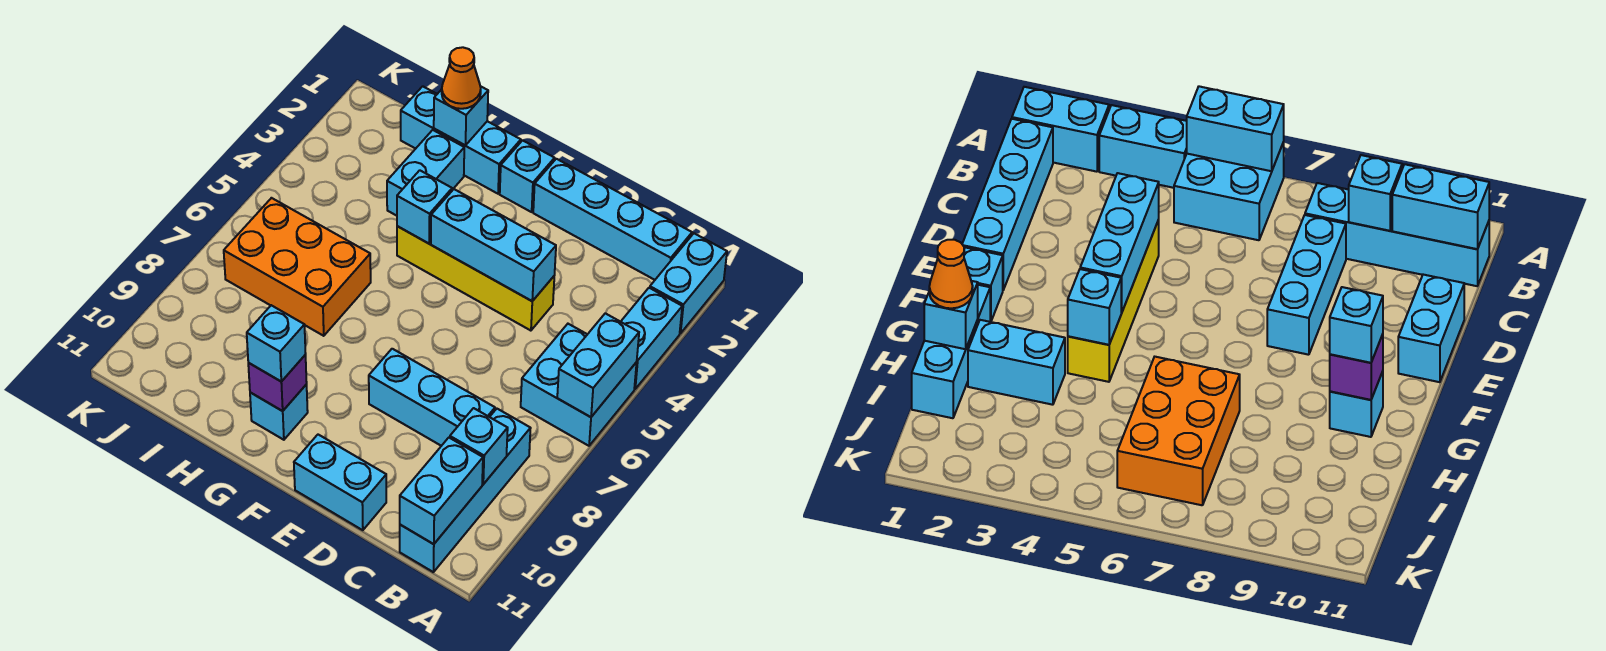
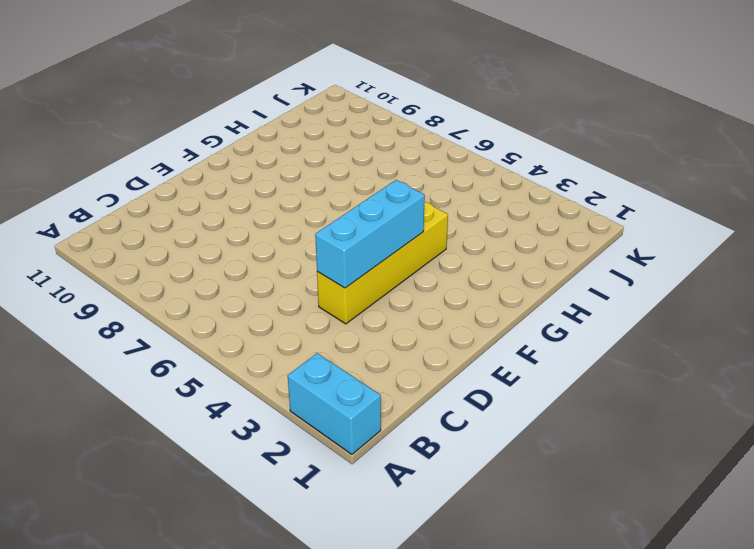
none -> cyan 1x2 brick [621,288,682,389]
none -> cyan 2x2 brick [521,324,637,446]
none -> cyan 1x4 brick [533,159,692,280]

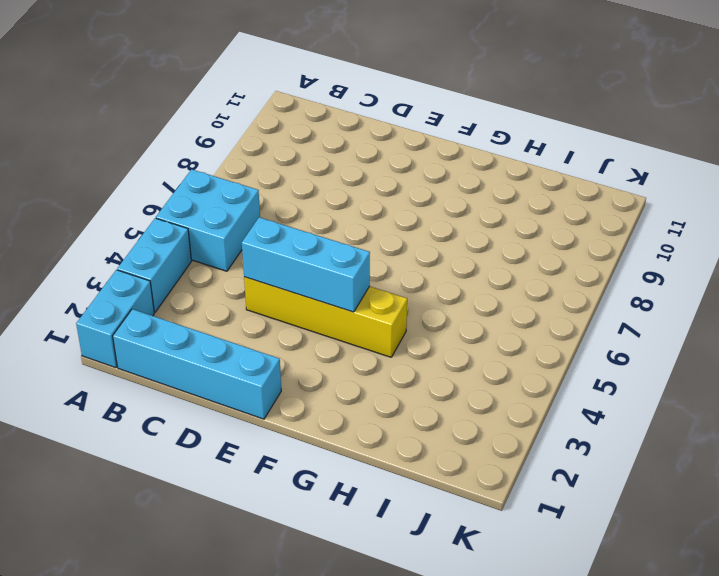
none -> cyan 1x4 brick [400,409,531,572]
none -> cyan 1x3 brick [369,349,495,446]
none -> cyan 1x2 brick [294,435,386,530]

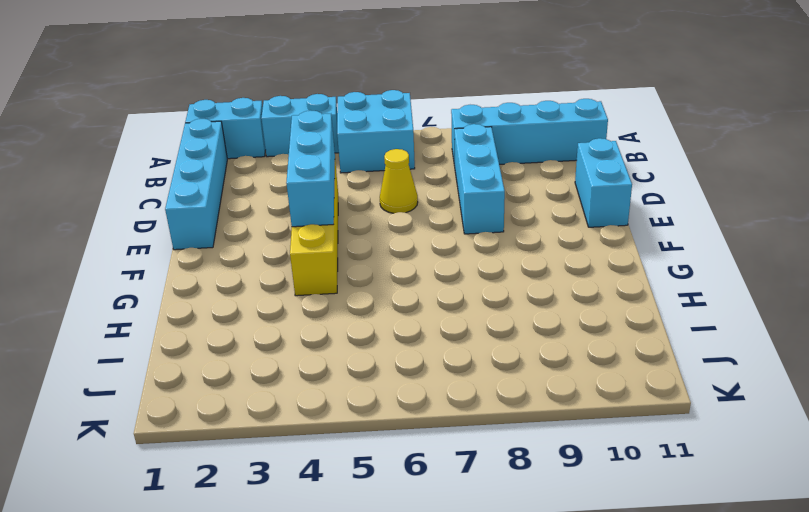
yellow 1x1 cone [380,149,418,213] -> none
none -> cyan 1x1 brick [500,140,555,212]
none -> cyan 1x3 brick [401,86,521,194]
none -> cyan 1x1 brick [250,384,308,440]

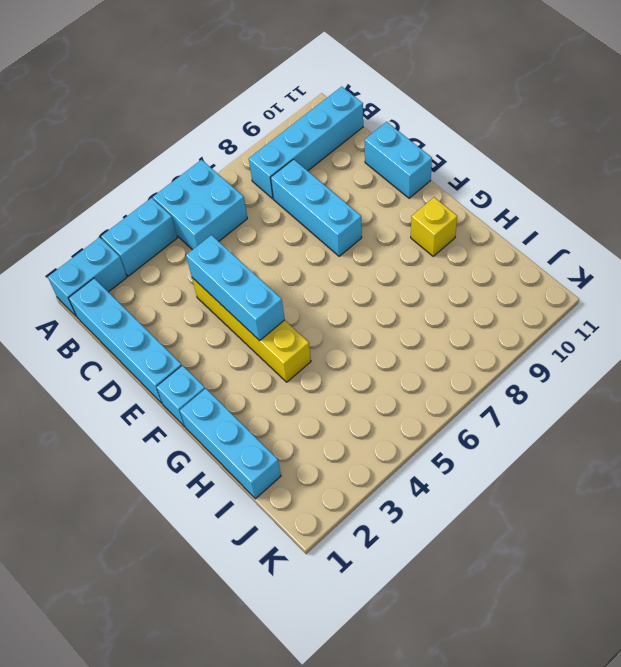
yellow 1x1 brick [411,197,457,256] -> cyan 1x1 brick [250,384,308,440]
none -> cyan 1x2 brick [387,130,464,216]
none -> orange 2x3 brick [224,198,371,336]
none -> cyan 1x2 brick [557,313,639,417]

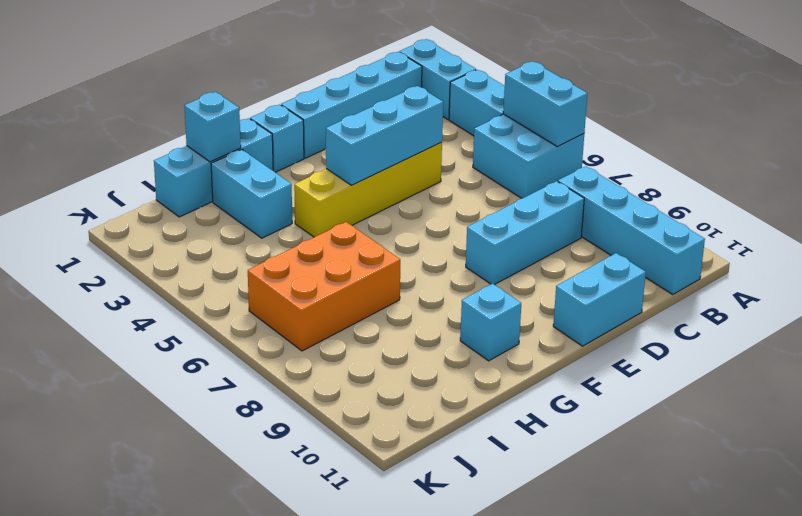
none -> cyan 1x1 brick [450,408,508,484]
none -> cyan 1x2 brick [400,438,483,544]
none -> cyan 1x1 brick [397,170,452,244]

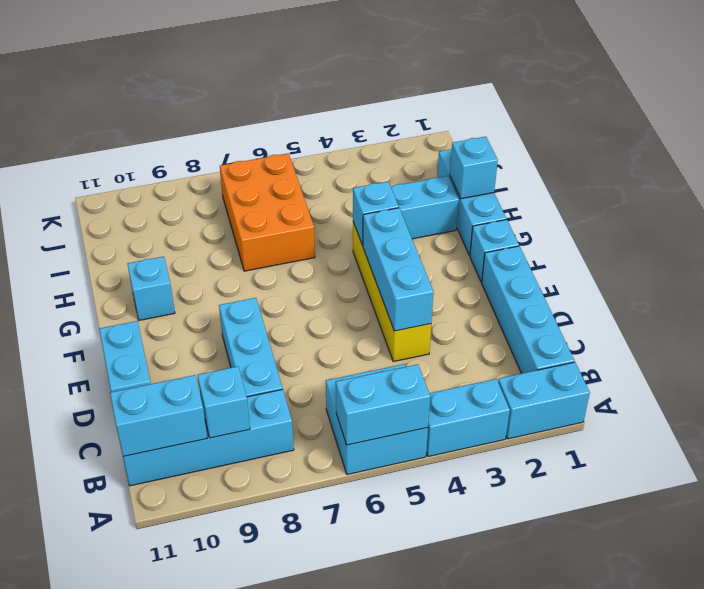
none -> purple 1x1 brick [248,355,307,411]
none -> cyan 1x1 brick [247,305,306,382]
none -> orange 1x1 cone [442,47,481,109]

